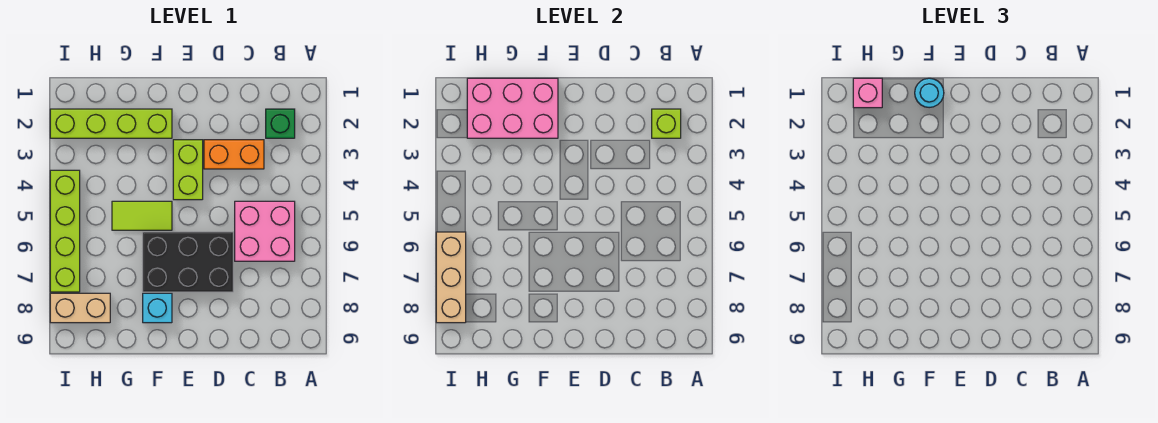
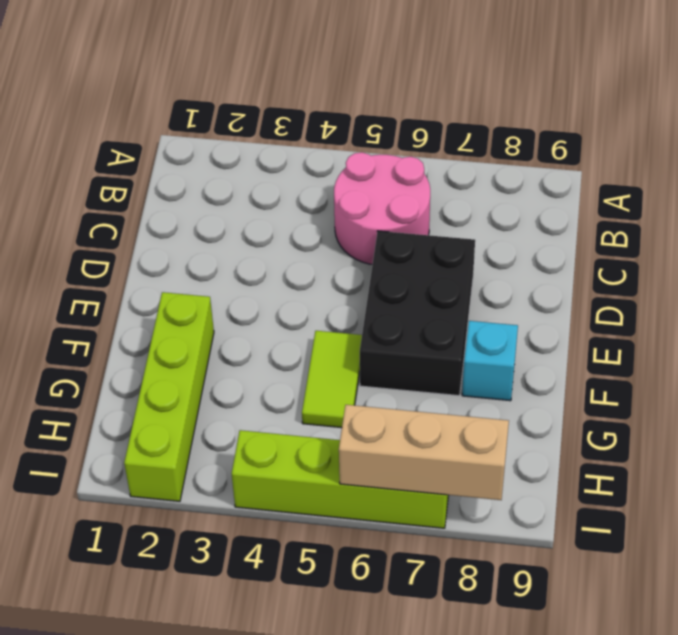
pink 2x2 round brick [334,152,430,264] -> pink 2x2 brick [235,201,295,261]
none -> green 1x1 brick [266,109,295,138]
none -> orange 1x2 brick [204,140,264,169]
none -> lime 1x2 brick [173,140,203,200]

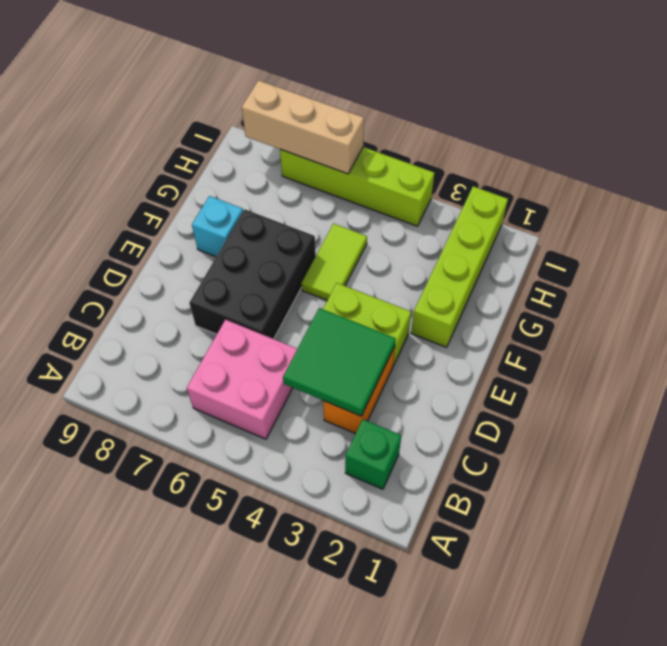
green 2x2 tile [283,308,396,416] -> none
none -> tan 1x2 brick [50,293,110,323]
none -> lime 1x1 brick [652,109,681,138]
none -> pink 2x3 brick [467,78,558,138]

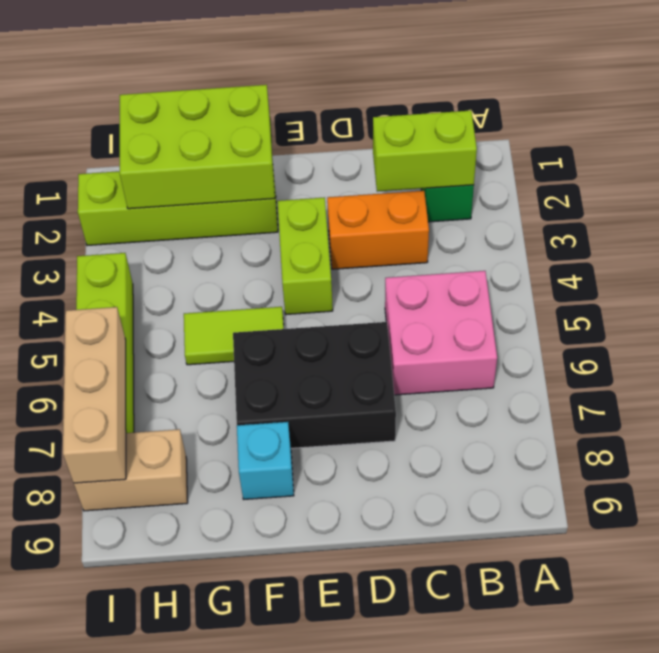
lime 1x2 brick [373,110,477,192] -> lime 1x1 brick [652,109,681,138]
lime 2x3 brick [120,85,275,209] -> pink 2x3 brick [467,78,558,138]
none -> cyan 1x1 round brick [915,78,944,108]
none -> pink 1x1 brick [853,78,882,108]

